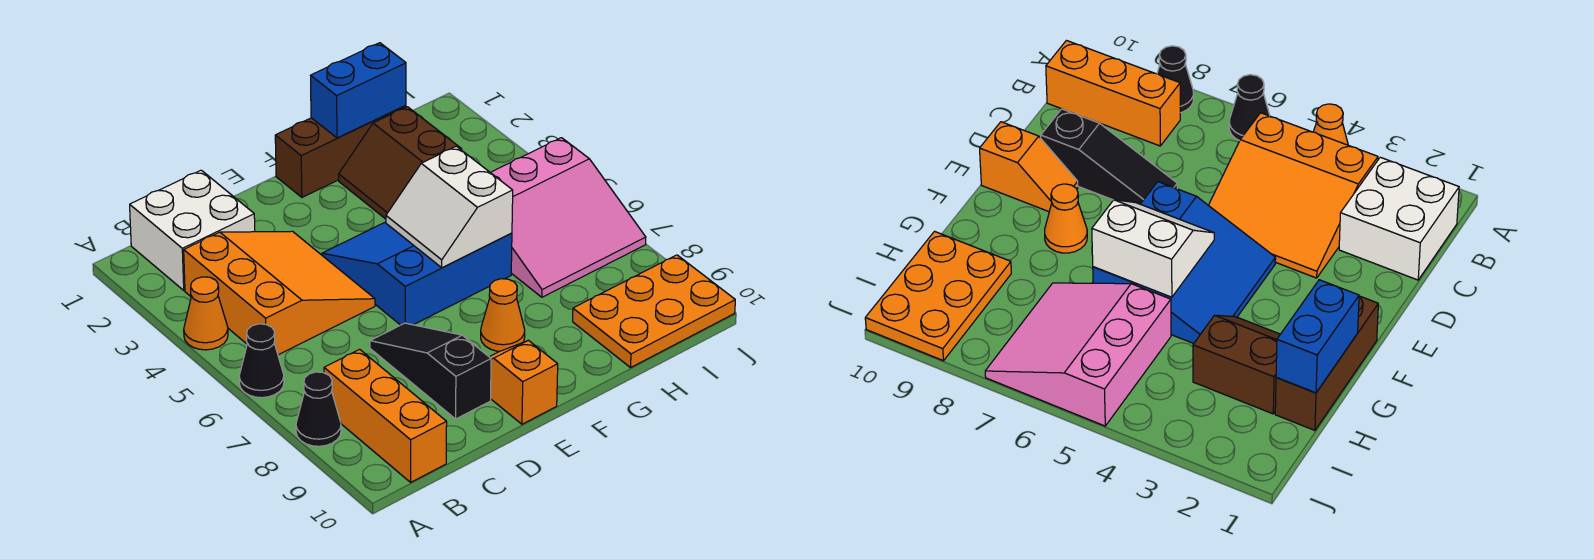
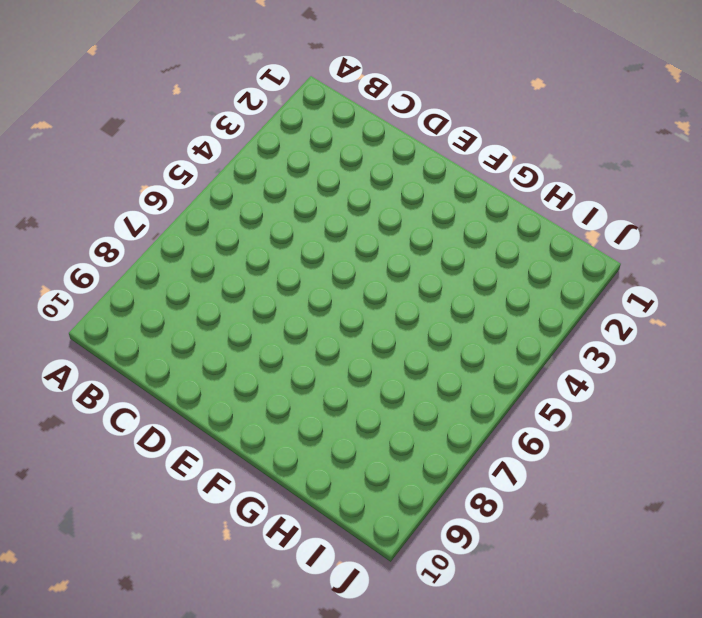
none -> orange 1x1 cone [184,277,228,350]
none -> black 1x1 cone [239,324,284,398]
none -> black 1x1 cone [296,372,341,446]

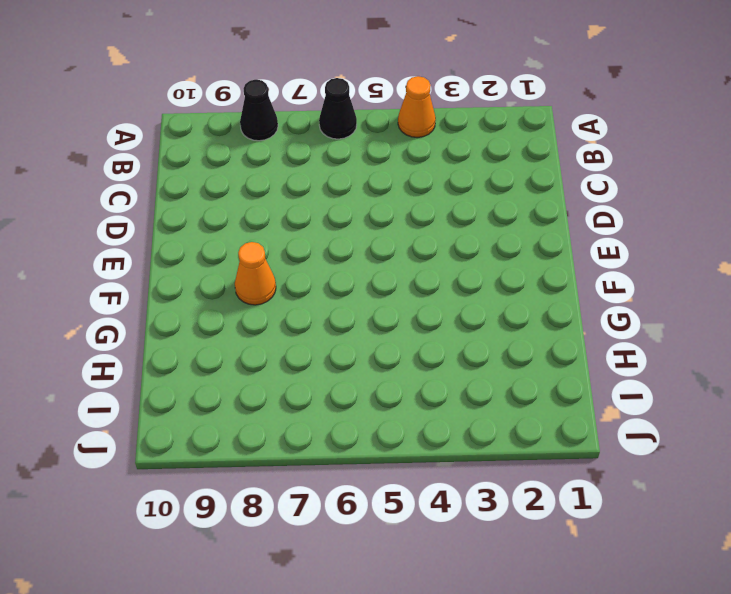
none -> white 2x2 brick [130,170,255,290]
none -> orange 3x3 slope [184,231,375,355]
none -> orange 1x3 brick [324,349,447,482]

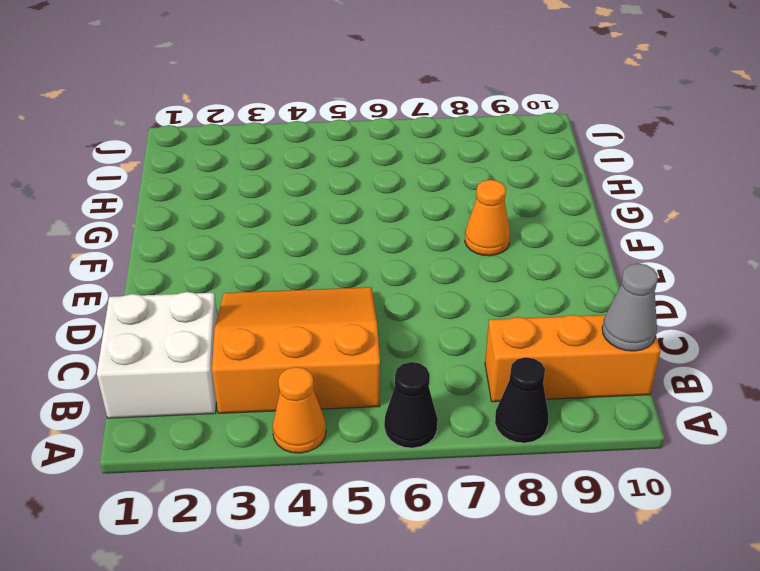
grey 1x1 cone [602,264,658,351] -> none
none -> black 1x3 slope [370,323,491,419]
none -> blue 3x3 slope [322,222,512,325]
none -> orange 1x2 slope [490,340,558,424]

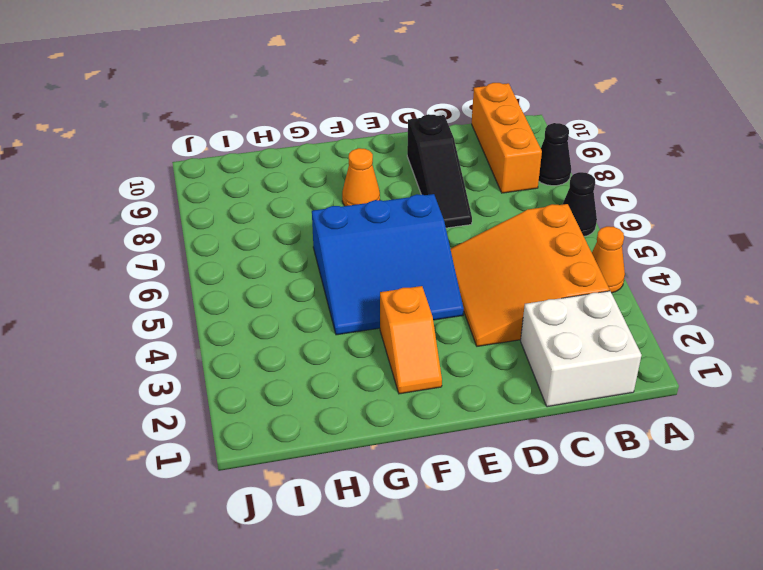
orange 1x2 slope [380,286,442,394] -> orange 1x2 slope moved to [490,340,558,424]
none -> brown 1x3 brick [275,106,406,197]
none -> brown 2x2 slope [339,107,462,219]
none -> pink 3x3 slope [490,138,646,297]

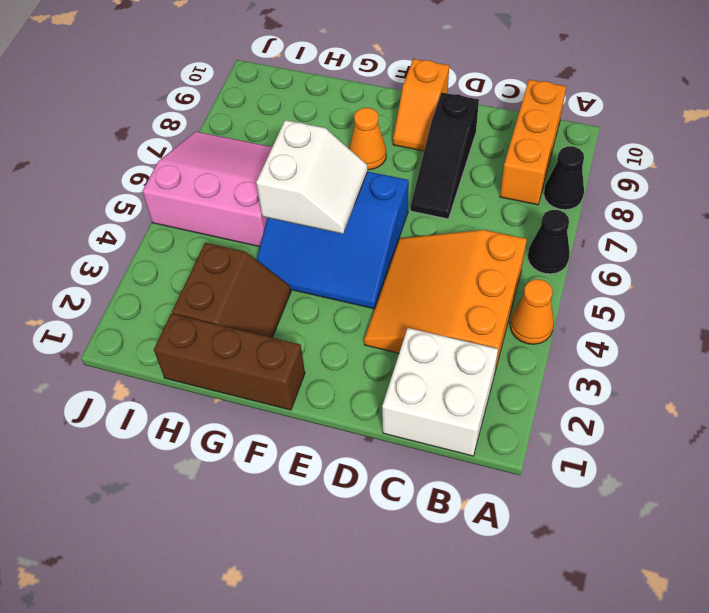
none -> orange 2x3 plate [573,255,735,368]
none -> blue 1x2 brick [311,43,406,138]

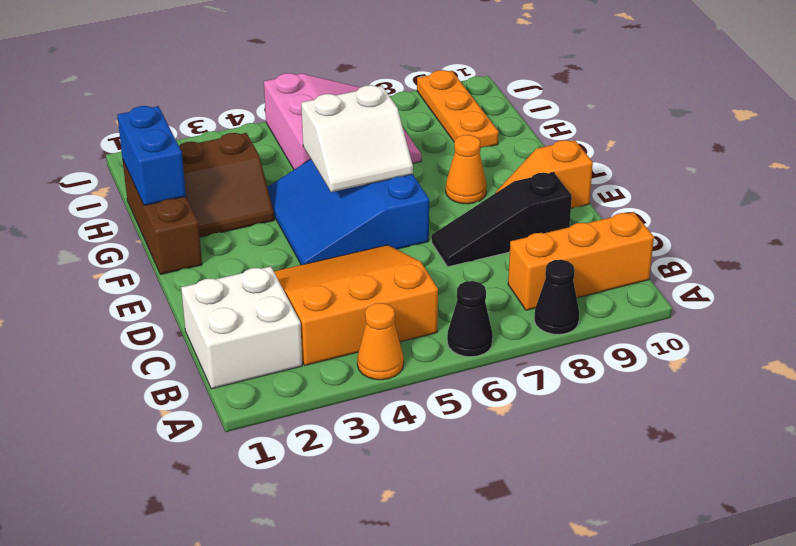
orange 1x3 plate [417,70,499,148] -> orange 2x3 plate [573,255,735,368]

